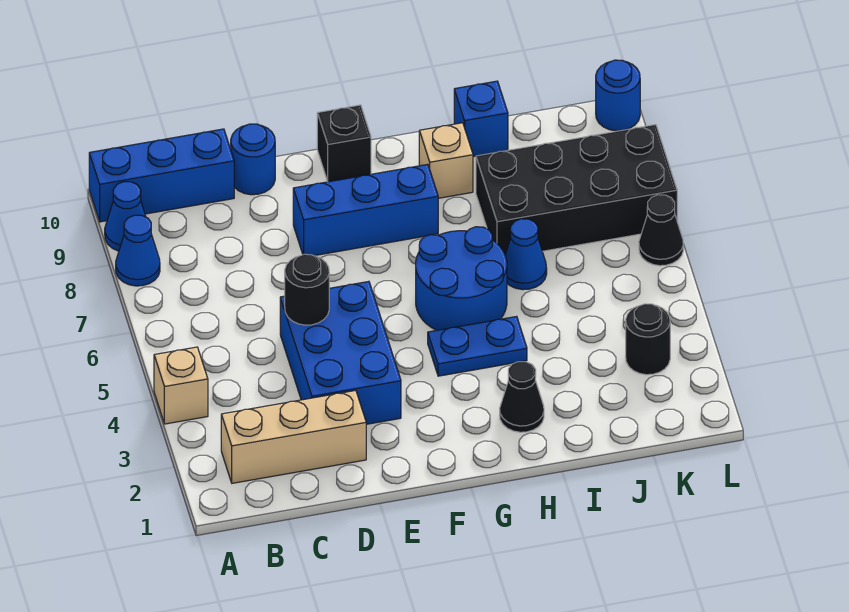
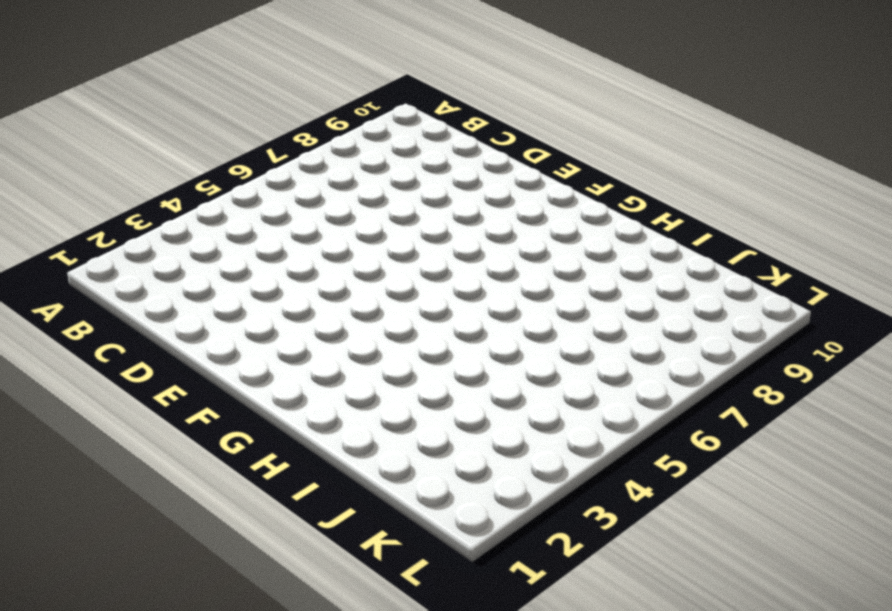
none -> tan 1x1 brick [154,347,208,424]
none -> blue 1x1 cone [116,215,160,286]
none -> blue 1x1 cone [105,182,146,251]

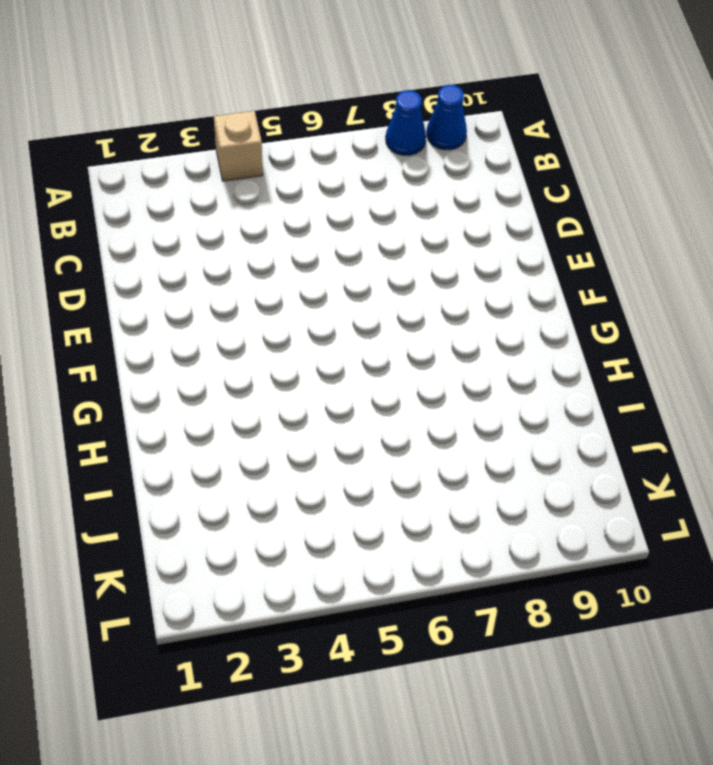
none -> blue 1x3 brick [89,129,234,222]
none -> tan 1x3 brick [221,390,366,483]
none -> blue 2x3 brick [280,281,401,424]

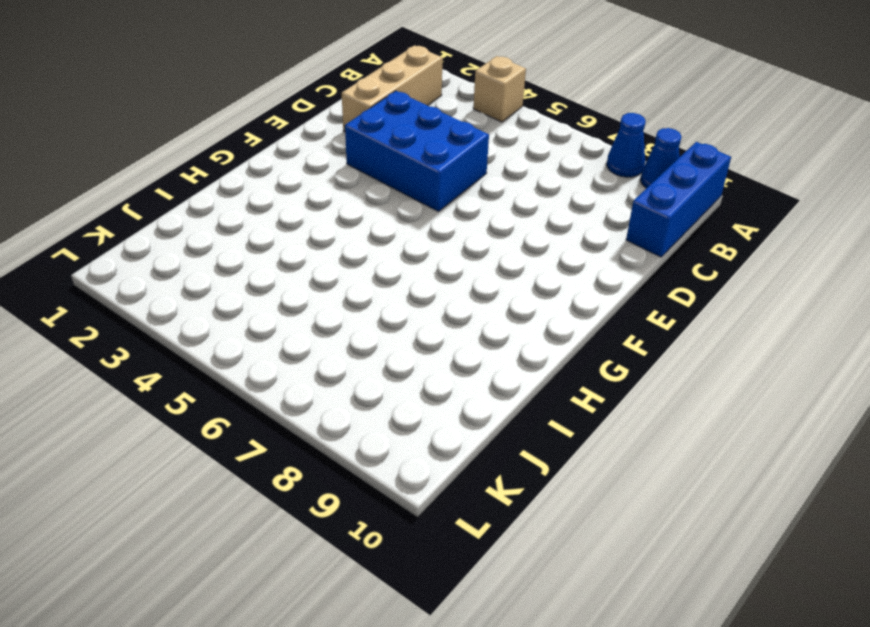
none -> blue 1x1 round brick [231,124,275,195]
none -> blue 1x3 brick [293,164,438,256]
none -> black 1x1 brick [317,105,371,182]

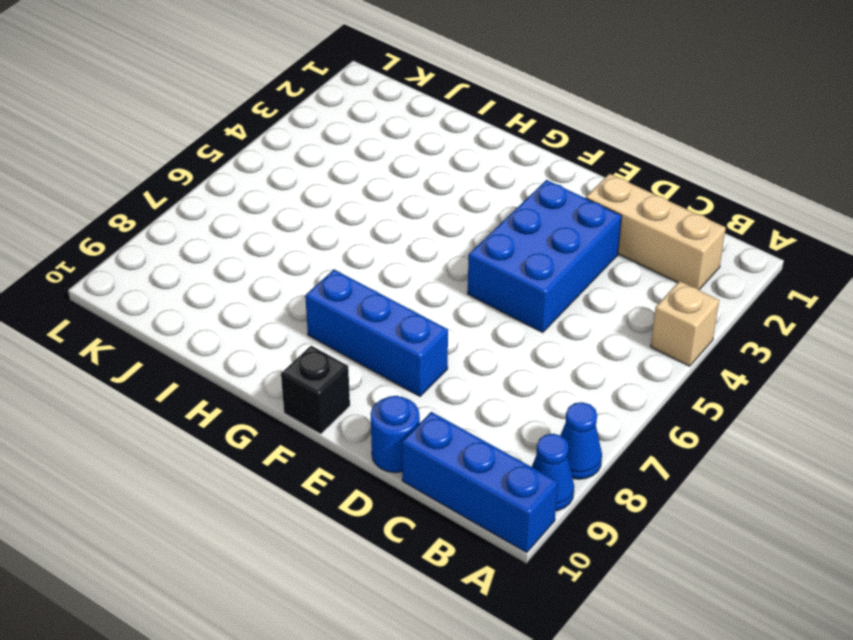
none -> blue 1x2 plate [428,316,527,376]
none -> blue 2x2 round brick [416,227,507,330]
none -> black 1x1 cone [500,362,544,432]

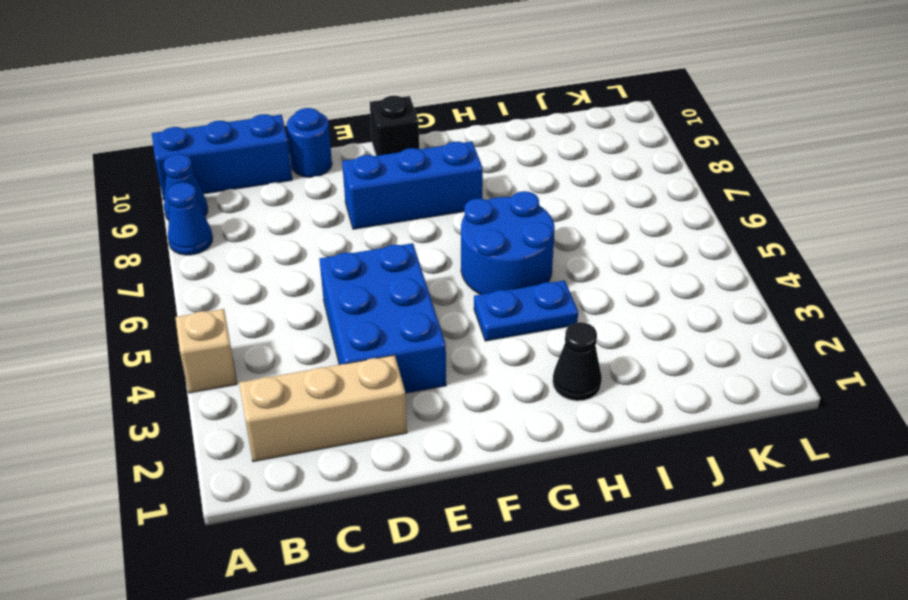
none -> tan 1x1 brick [419,123,473,198]
none -> blue 1x1 cone [505,219,547,290]
none -> black 2x4 brick [476,125,677,255]

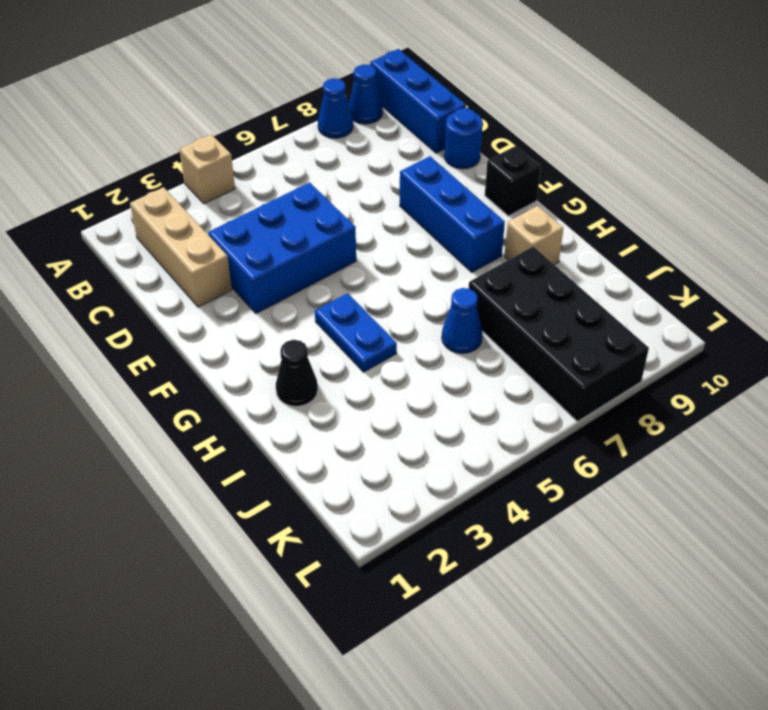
none -> blue 2x2 round brick [416,227,507,330]
none -> blue 1x1 brick [454,81,508,157]
none -> black 1x1 round brick [626,304,670,375]

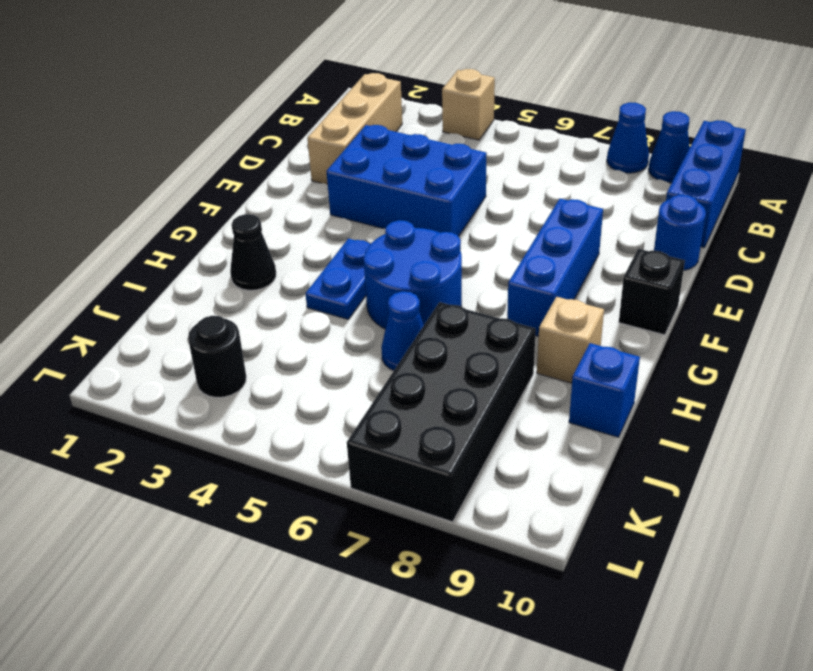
none -> black 1x1 cone [639,195,683,266]
none -> blue 1x1 round brick [596,60,640,131]
none -> black 1x1 round brick [285,254,329,325]

